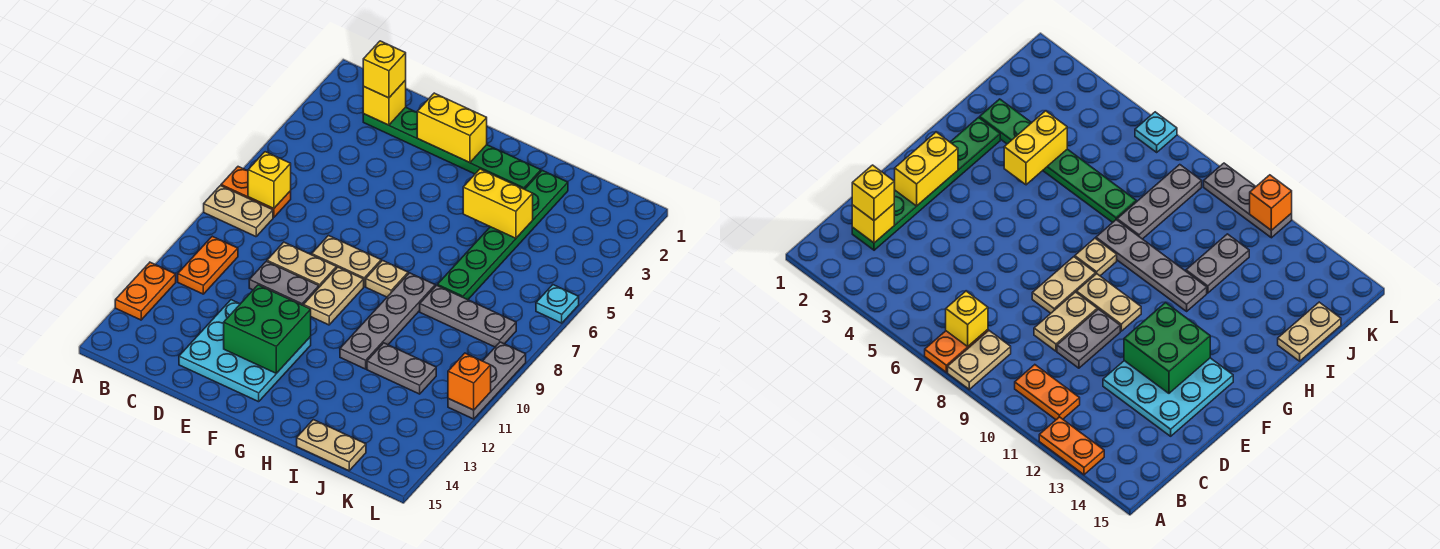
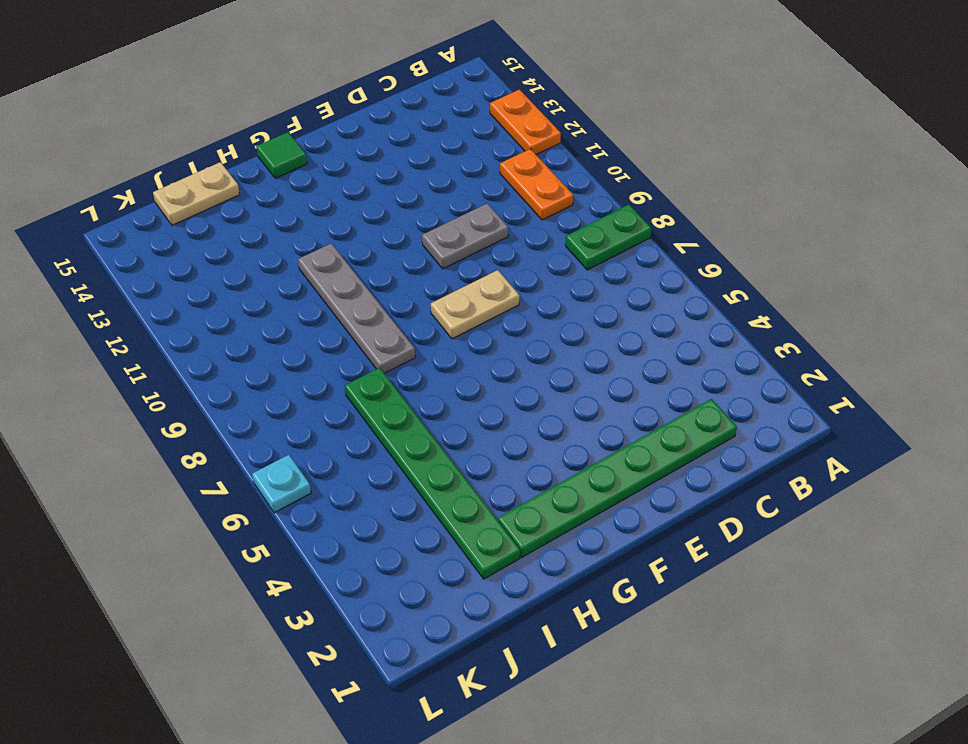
green 1x2 plate [565,205,651,270] -> tan 1x2 plate [204,186,273,237]
green 1x1 tile [256,132,307,178] -> none
none -> orange 1x2 plate [221,167,291,218]
none -> tan 1x2 plate [267,242,337,287]
none -> cyan 3x3 plate [179,300,311,402]

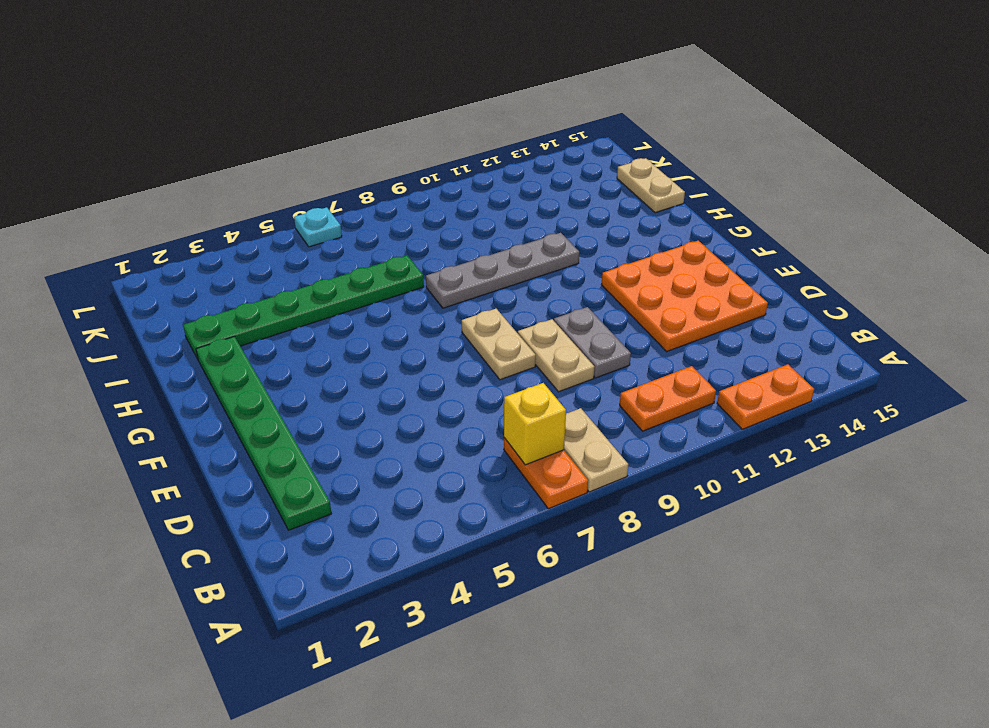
orange 3x3 plate [602,241,768,351] -> cyan 3x3 plate [179,300,311,402]
none -> tan 1x2 plate [303,267,364,325]
none -> tan 1x1 plate [366,261,408,297]
none -> grey 1x3 plate [420,285,516,347]

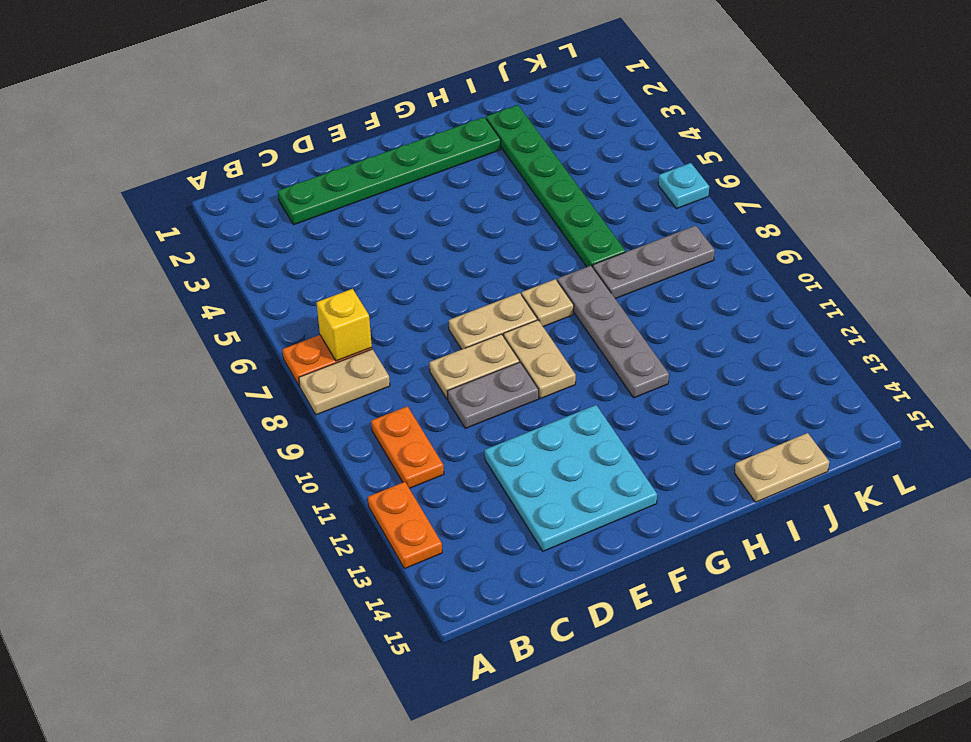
none -> grey 1x2 plate [367,343,436,394]
none -> grey 1x3 plate [448,342,526,419]
none -> yellow 1x1 brick [363,80,406,125]

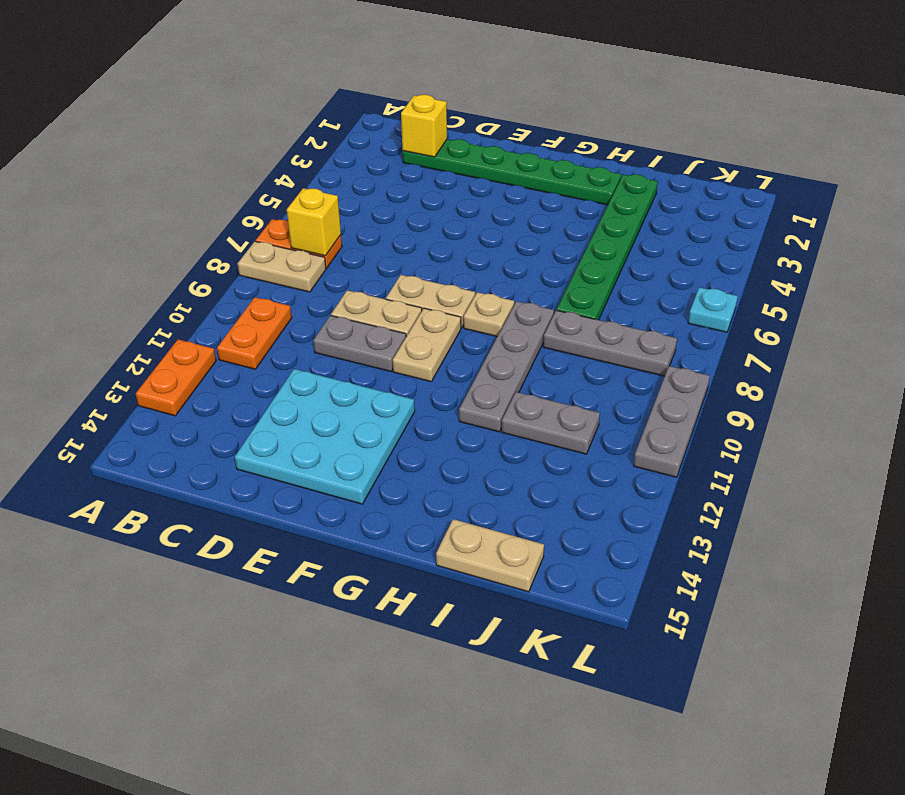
none -> yellow 1x2 brick [417,93,487,163]
none -> green 2x2 brick [224,285,311,373]
none -> yellow 1x2 brick [463,169,533,238]

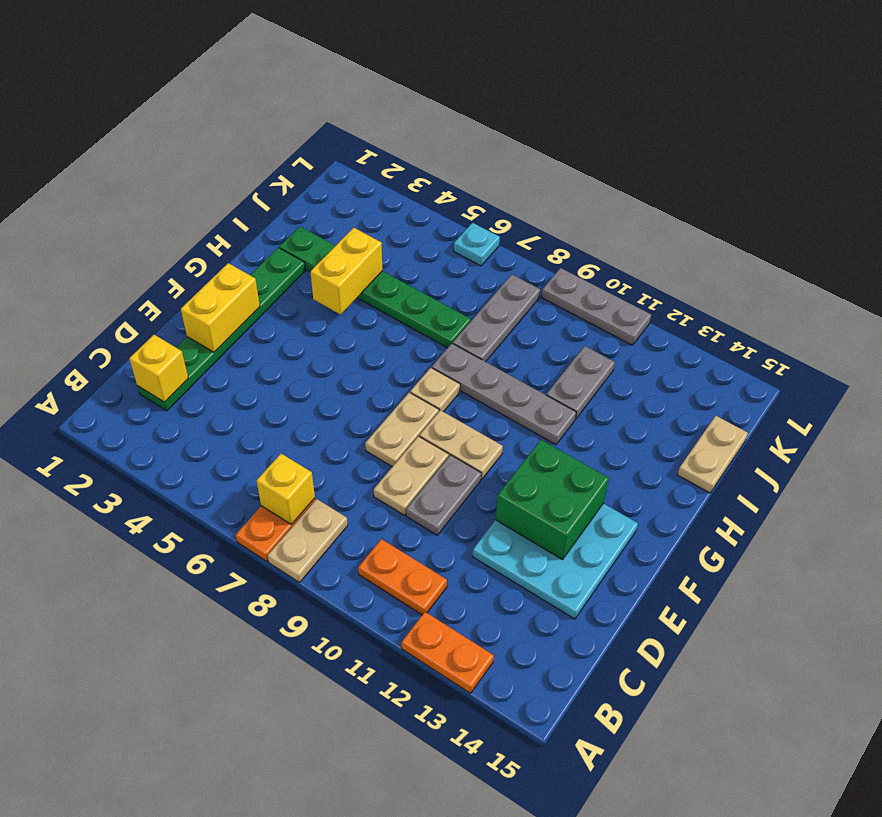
none -> orange 1x1 brick [448,353,491,410]
none -> yellow 1x1 brick [363,41,406,98]

